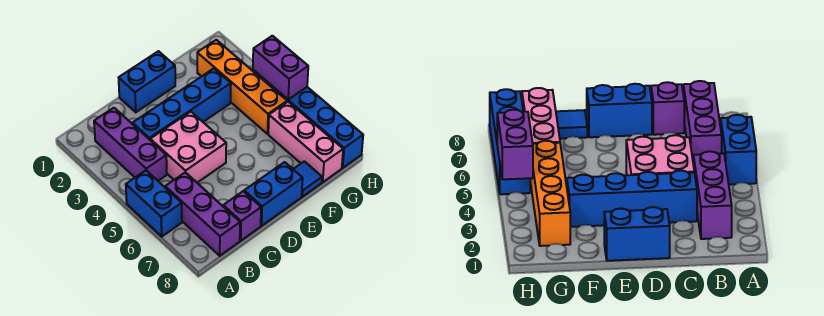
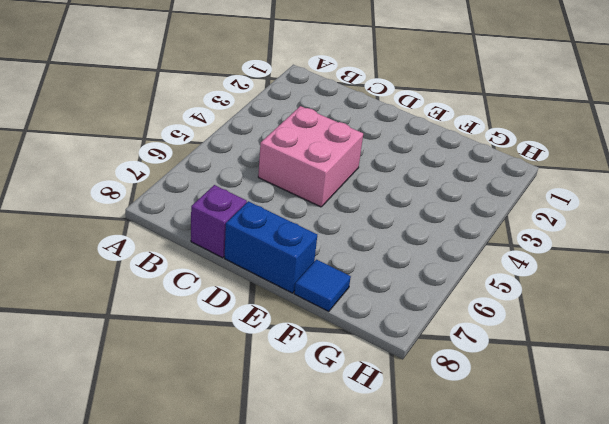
none -> blue 1x2 brick [126,171,182,236]
none -> purple 1x3 brick [94,108,167,181]
none -> purple 1x3 brick [165,172,240,256]

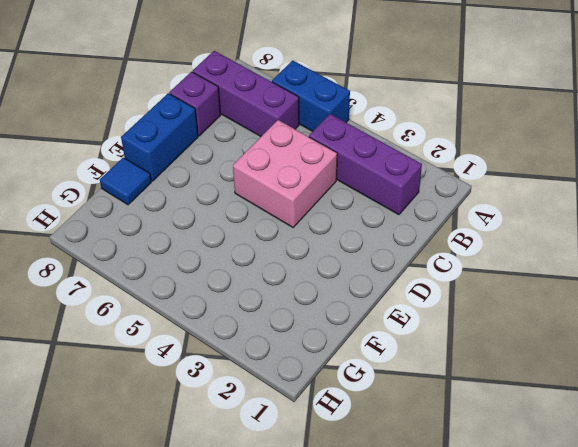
none -> blue 1x4 brick [133,69,231,140]
none -> blue 1x2 brick [119,51,175,112]
none -> orange 1x4 brick [197,40,287,134]

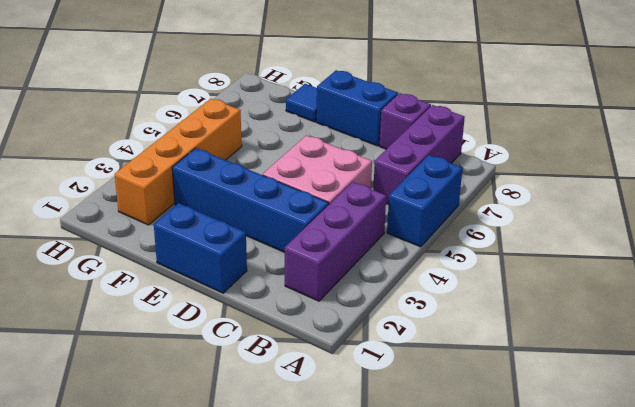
none -> pink 1x3 brick [268,102,343,182]
none -> blue 1x4 brick [271,85,363,168]
none -> purple 1x2 brick [253,36,308,99]

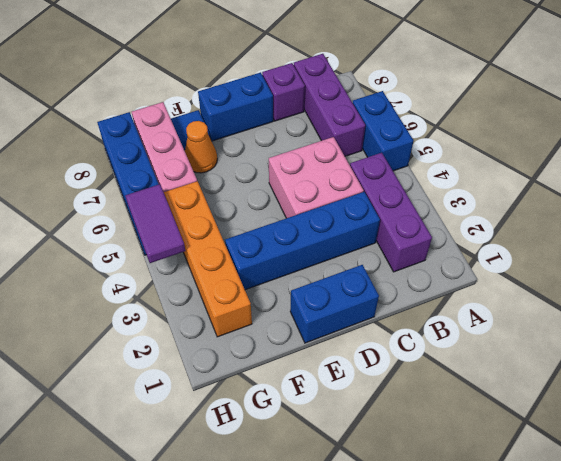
orange 1x1 cone [185,121,217,173] -> none
purple 1x2 tile [125,184,185,263] -> purple 1x2 brick [253,36,308,99]

